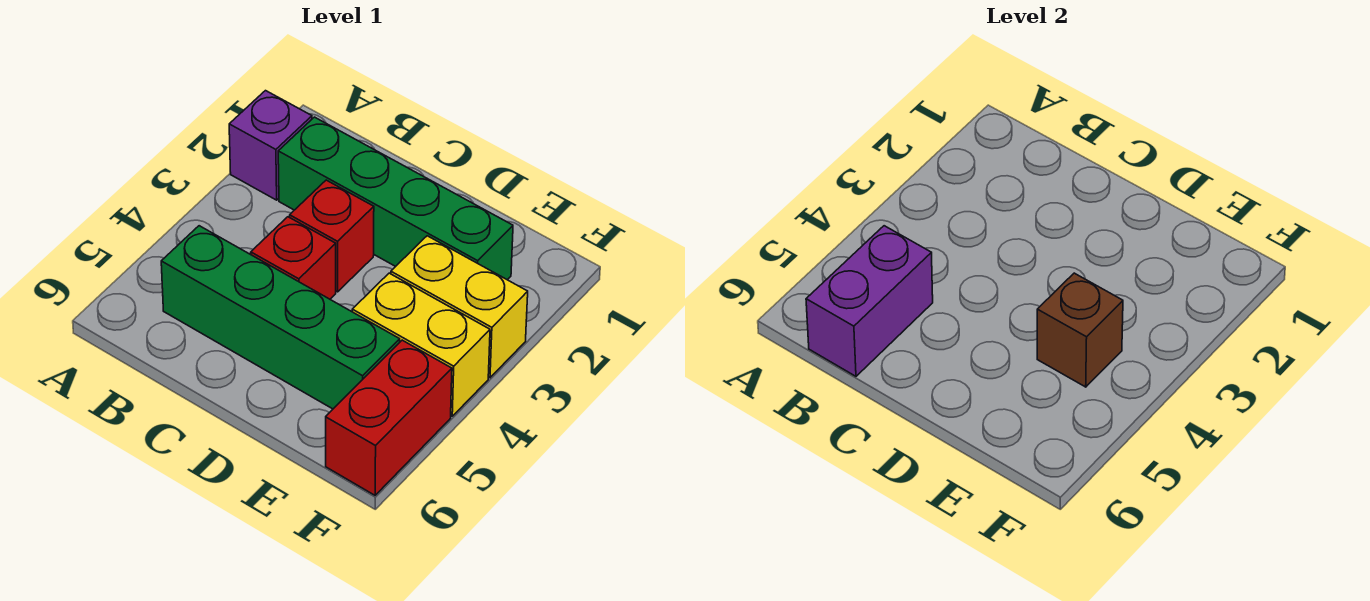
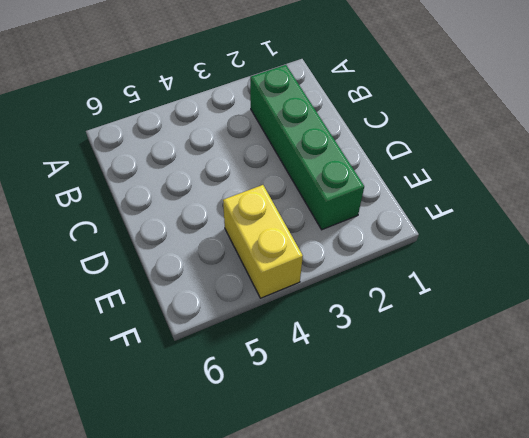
none -> purple 1x1 brick [229,91,312,200]
none -> green 1x4 brick [161,226,400,409]

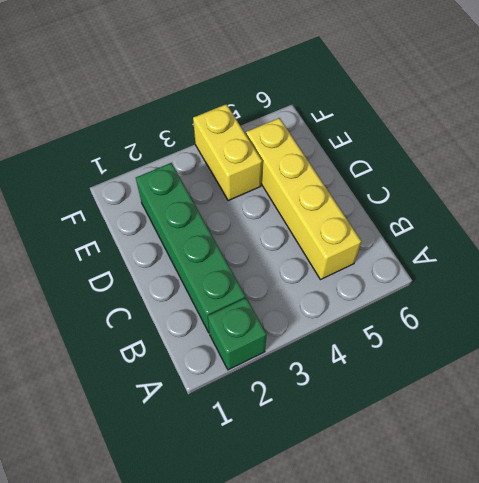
green 1x1 brick [208,298,267,370] -> purple 1x1 brick [229,91,312,200]
yellow 1x4 brick [246,118,361,279] -> green 1x4 brick [161,226,400,409]
none -> red 1x1 brick [290,180,374,292]
none -> red 1x1 brick [251,217,336,299]

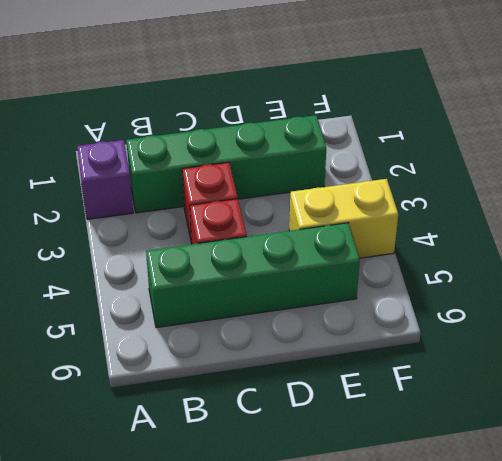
none -> yellow 1x2 brick [391,236,528,378]
none -> red 1x2 brick [326,340,452,495]

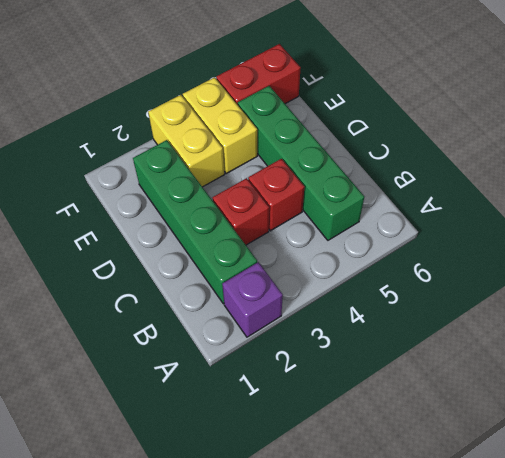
none -> purple 1x2 brick [806,226,933,376]
none -> brown 1x1 brick [1037,273,1123,387]

